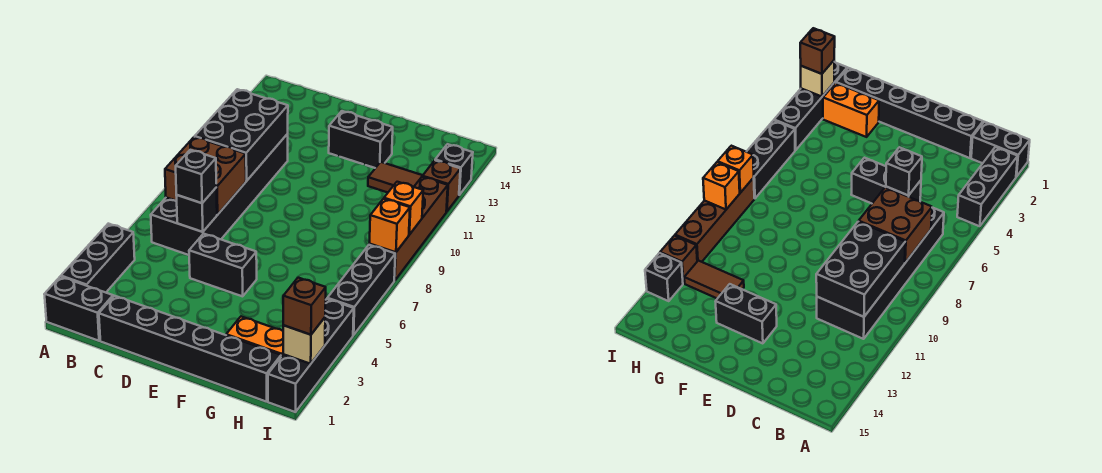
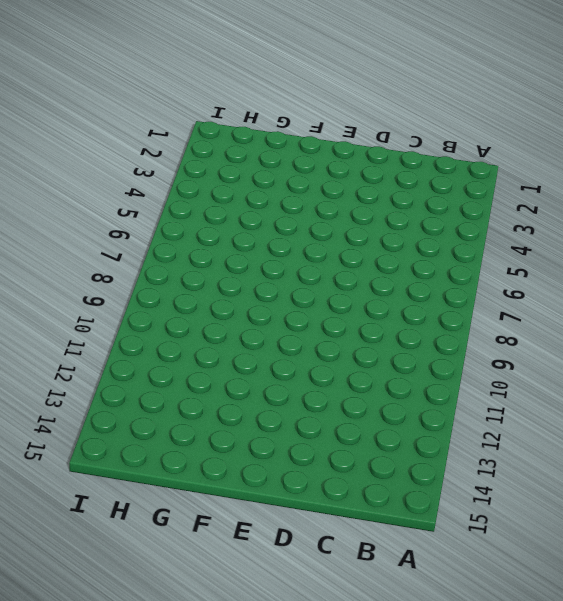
none -> black 1x2 brick [44,277,113,341]
none -> black 1x3 brick [61,224,135,293]
none -> black 2x6 brick [151,134,288,255]

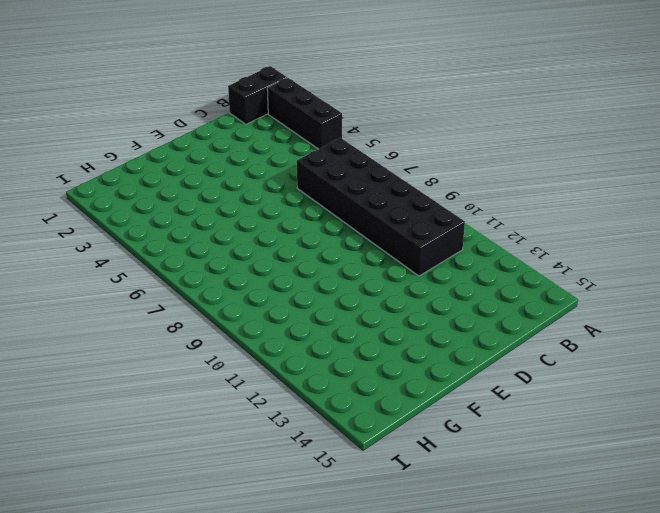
none -> black 1x6 brick [99,296,281,402]
none -> black 1x2 brick [189,234,257,296]
none -> black 1x2 brick [329,111,393,168]

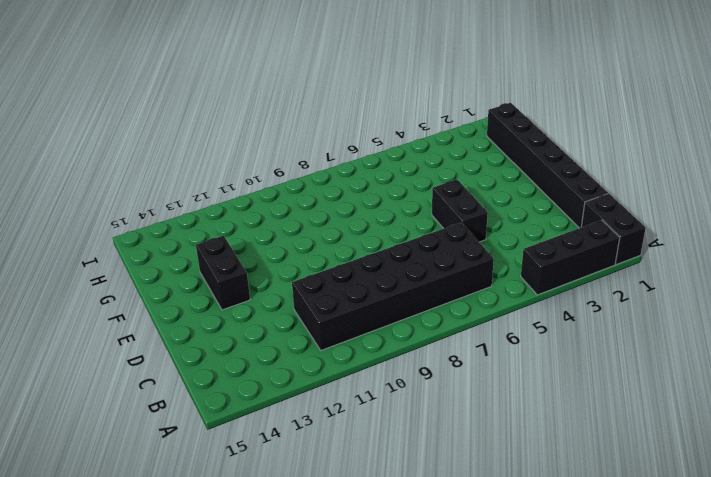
none -> orange 1x2 brick [226,317,283,357]
none -> brown 1x2 tile [368,162,423,192]
none -> black 1x4 brick [268,299,354,412]

